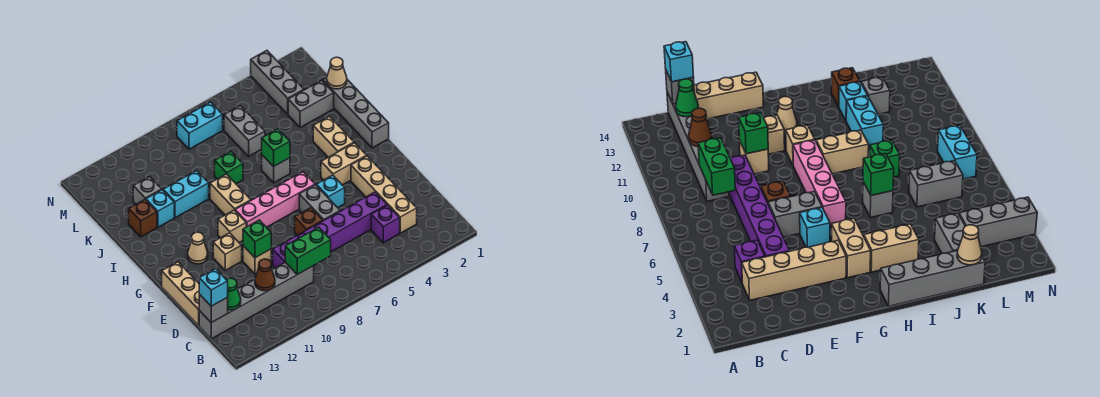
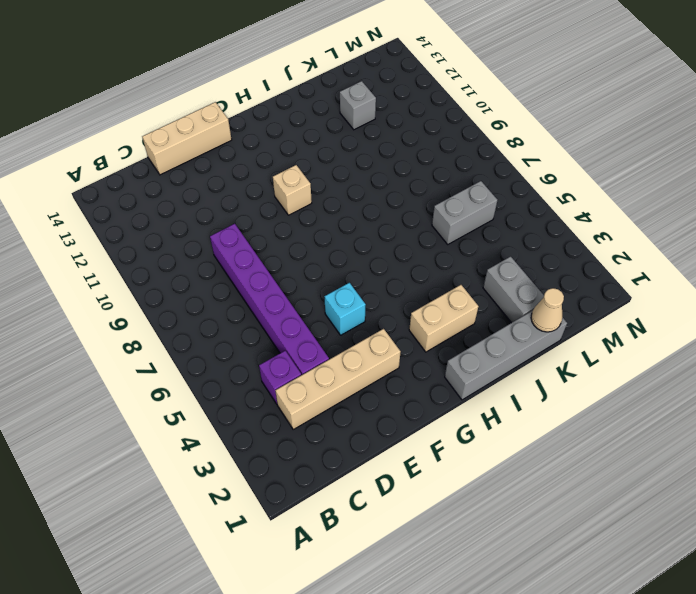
none -> grey 1x6 brick [199,262,314,339]
none -> grey 1x2 brick [299,185,340,221]
none -> brown 1x1 brick [295,208,323,235]
none -> tan 1x1 brick [243,246,271,274]

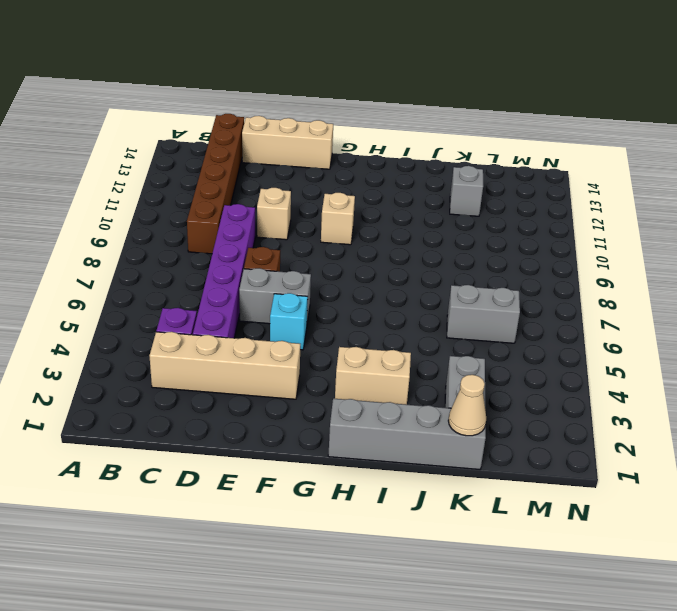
brown 1x6 brick [187,114,244,254] -> grey 1x6 brick [199,262,314,339]
none -> tan 1x1 brick [213,233,242,270]
none -> tan 1x2 brick [321,143,367,185]
none -> pink 1x4 brick [235,172,315,227]
none -> tan 1x1 cone [188,232,208,264]

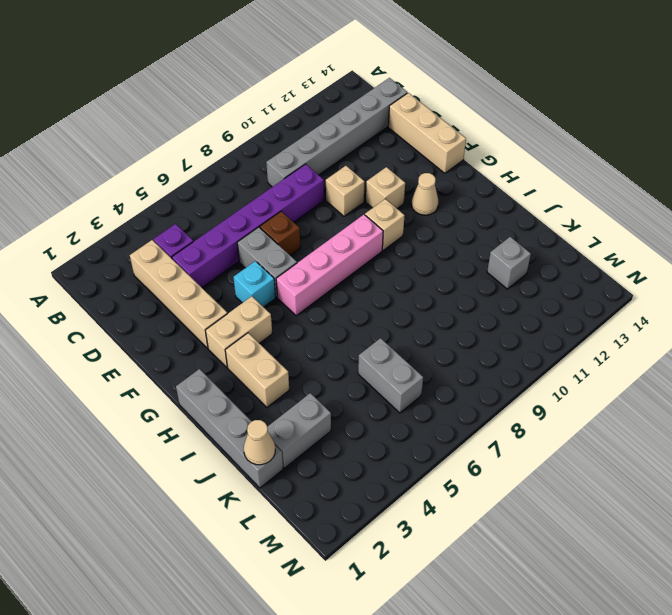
none -> tan 1x2 brick [210,174,251,215]
none -> grey 1x1 brick [262,155,290,183]
none -> green 1x1 brick [215,151,243,184]
none -> cyan 1x2 brick [163,170,209,218]

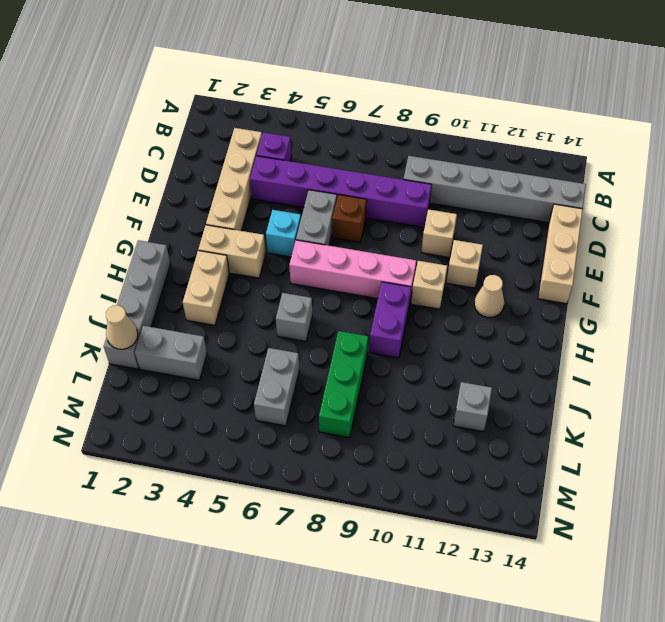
purple 1x2 brick [369,282,411,358] -> tan 1x2 brick [210,174,251,215]
green 1x3 brick [319,331,368,438] -> green 1x1 brick [215,151,243,184]
none -> cyan 1x2 brick [163,170,209,218]
none -> cyan 1x1 brick [146,190,174,227]
none -> brown 1x1 brick [129,200,157,237]
none -> grey 1x3 brick [251,51,304,114]

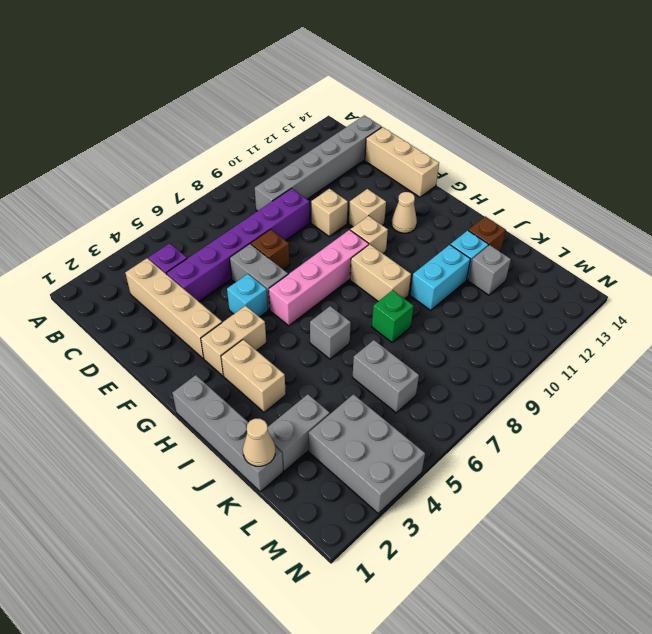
grey 2x3 brick [309,394,425,513] -> grey 1x3 brick [251,51,304,114]
none -> cyan 1x2 brick [177,102,223,149]
none -> green 1x2 brick [285,227,331,274]
none -> brown 1x1 cone [255,259,275,291]
none -> green 1x1 cone [227,278,241,310]

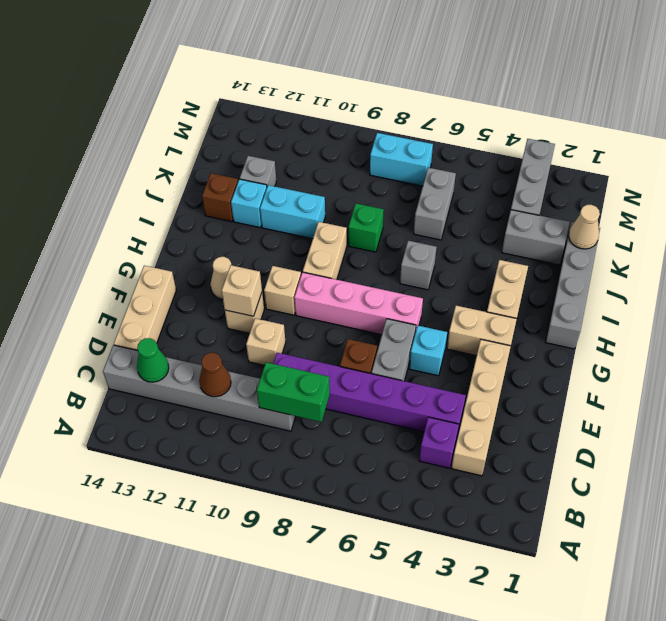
tan 1x1 brick [222,265,262,316] -> none
none -> grey 1x1 brick [199,294,228,323]
none -> green 1x1 brick [243,220,271,258]
none -> green 1x1 brick [262,129,290,167]
none -> cyan 1x1 brick [199,269,228,306]

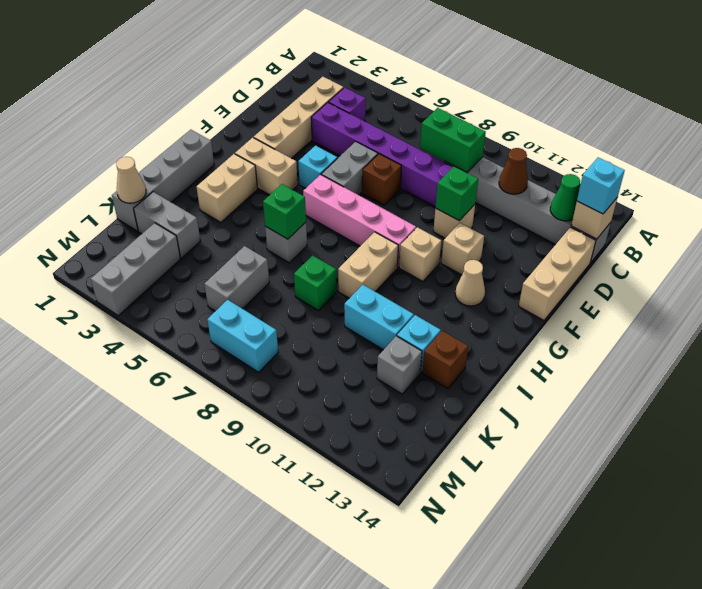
tan 1x1 brick [571,197,618,239] -> grey 1x1 brick [199,294,228,323]

